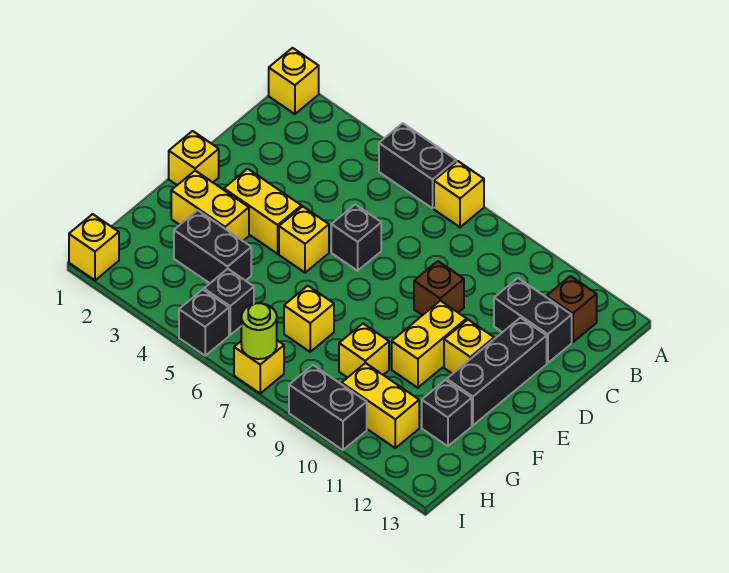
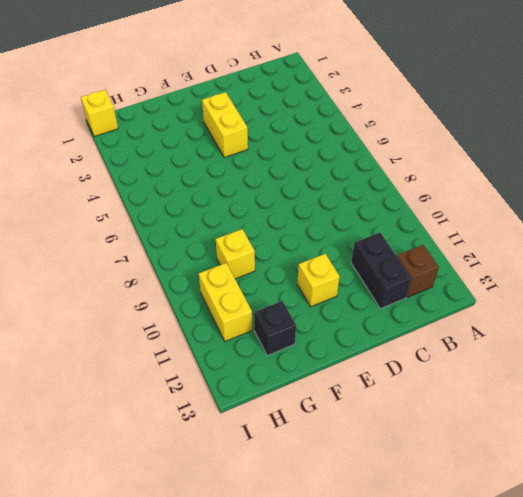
none -> yellow 1x1 brick [269,48,319,114]
none -> black 1x2 brick [379,123,456,208]
none -> yellow 1x1 brick [434,161,484,227]

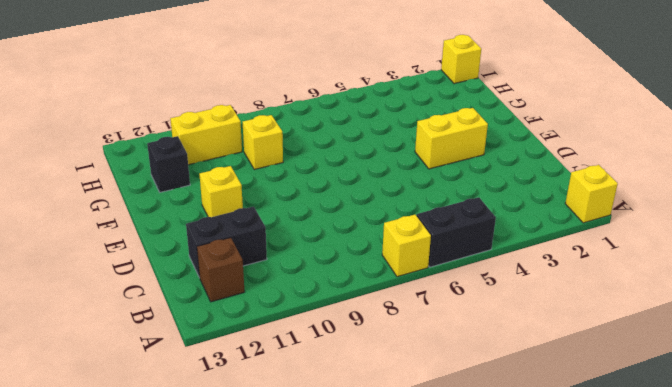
none -> black 1x1 brick [331,204,381,271]
none -> brown 1x1 brick [414,261,464,315]
none -> black 1x3 brick [447,318,547,425]

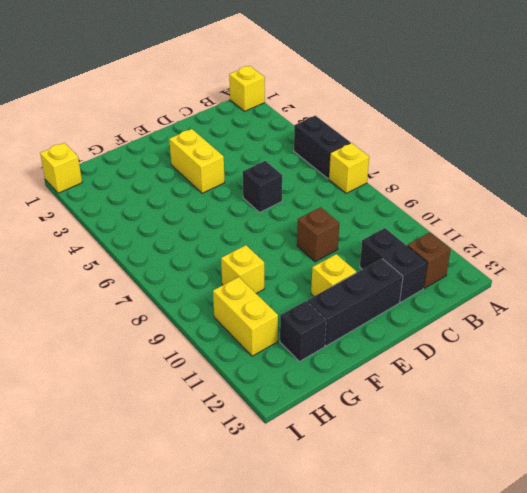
none -> yellow 1x1 brick [169,131,219,185]
none -> yellow 1x1 brick [279,206,329,273]
none -> yellow 1x2 brick [392,301,467,388]

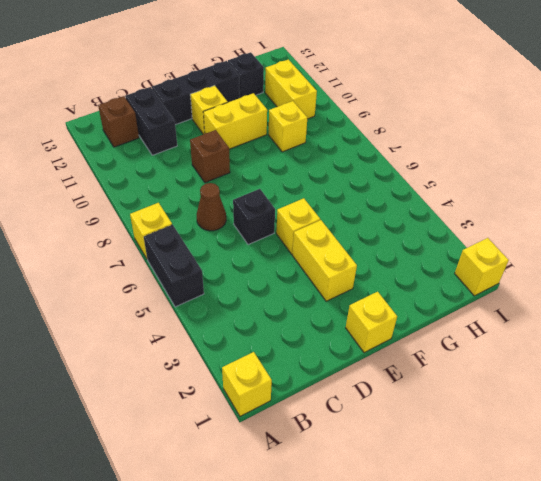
brown 1x1 cone [197,183,226,231] -> none
none -> yellow 1x2 brick [171,171,249,241]
none -> black 1x2 brick [174,210,251,283]
none -> yellow 1x1 brick [284,286,334,352]

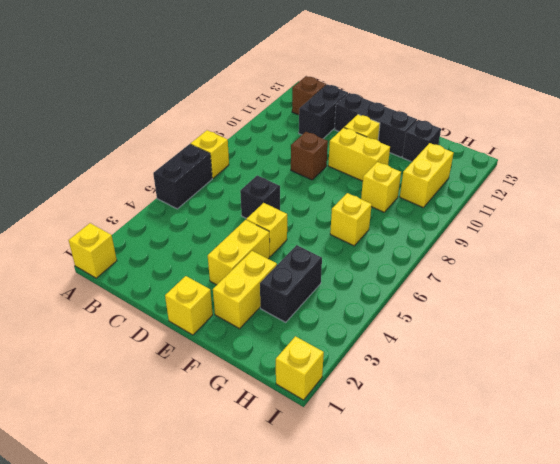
none -> black 1x1 brick [204,269,254,335]
none -> black 1x1 brick [179,290,229,356]
none -> yellow 1x1 brick [234,341,284,393]

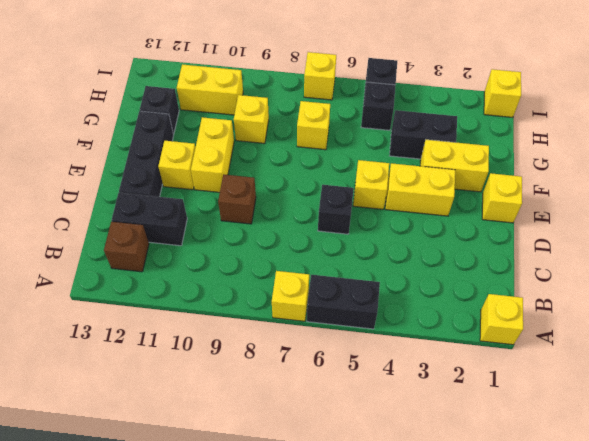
none -> black 1x2 brick [289,365,367,450]
none -> lime 1x1 round brick [241,303,277,359]

